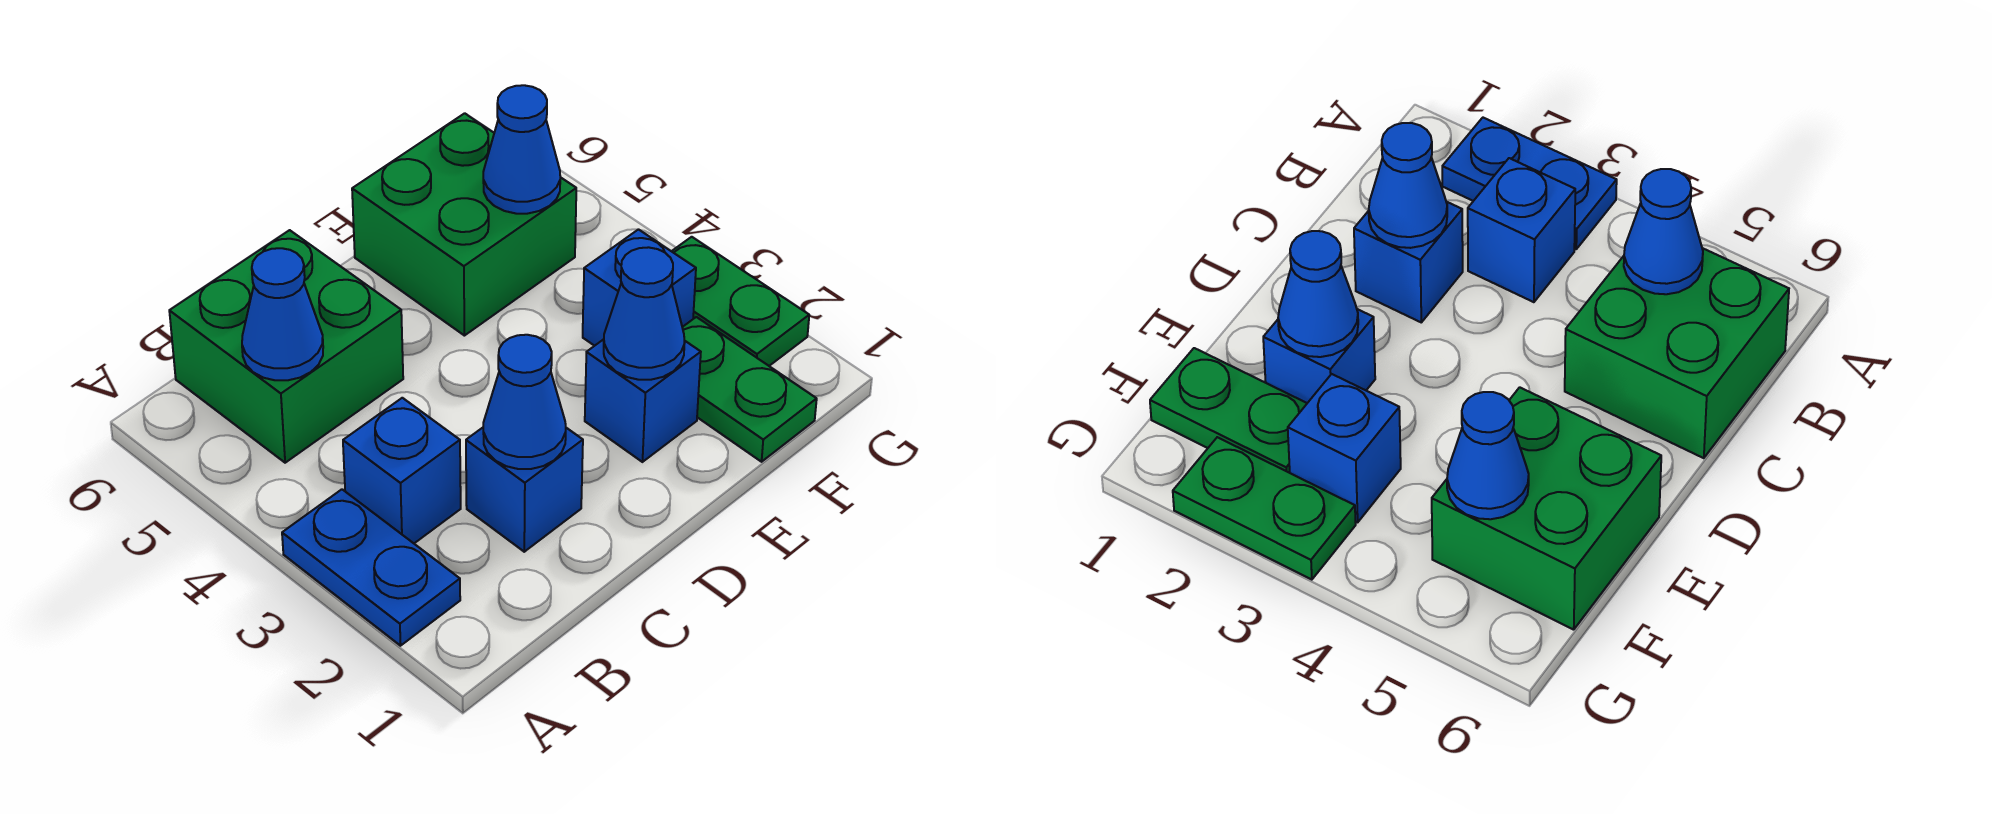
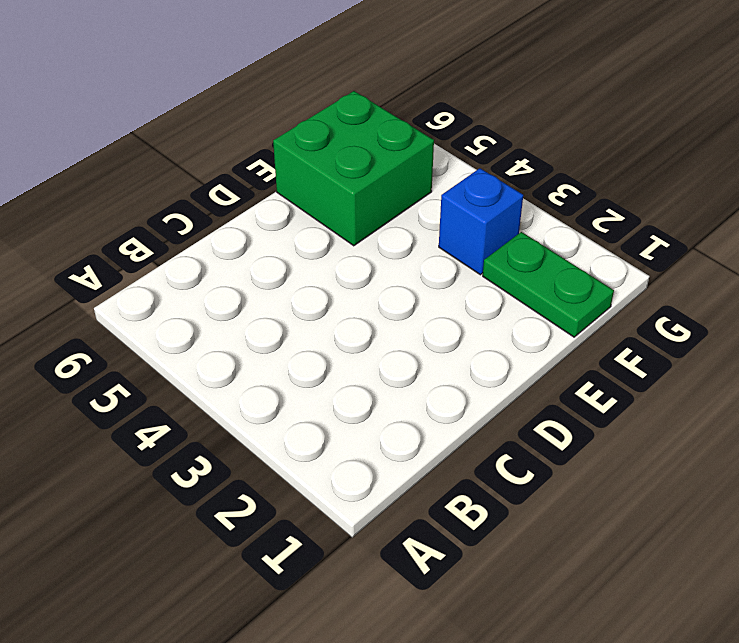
none -> blue 1x2 plate [282,489,460,646]
none -> blue 1x1 brick [343,398,461,543]
none -> green 2x2 brick [169,230,403,463]

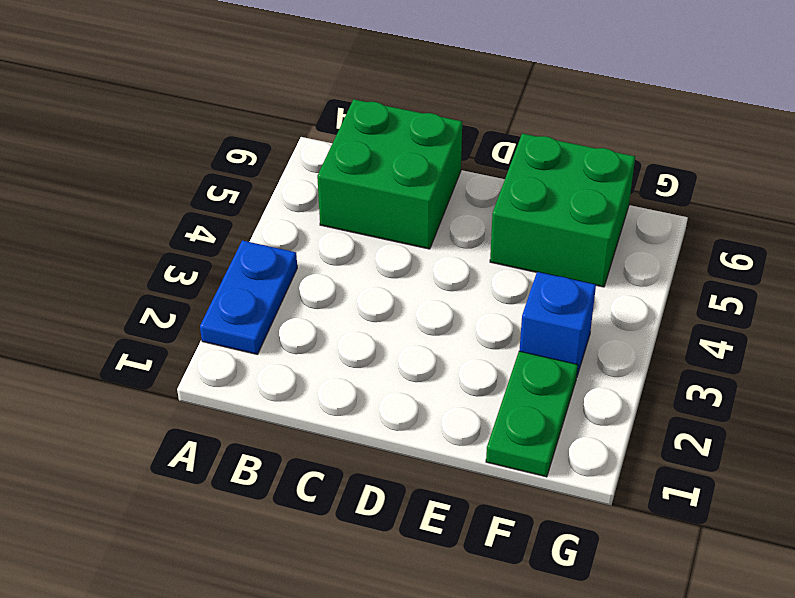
none -> blue 1x1 brick [343,398,461,543]
none -> blue 1x1 brick [466,428,583,552]
none -> blue 1x1 brick [585,339,701,462]

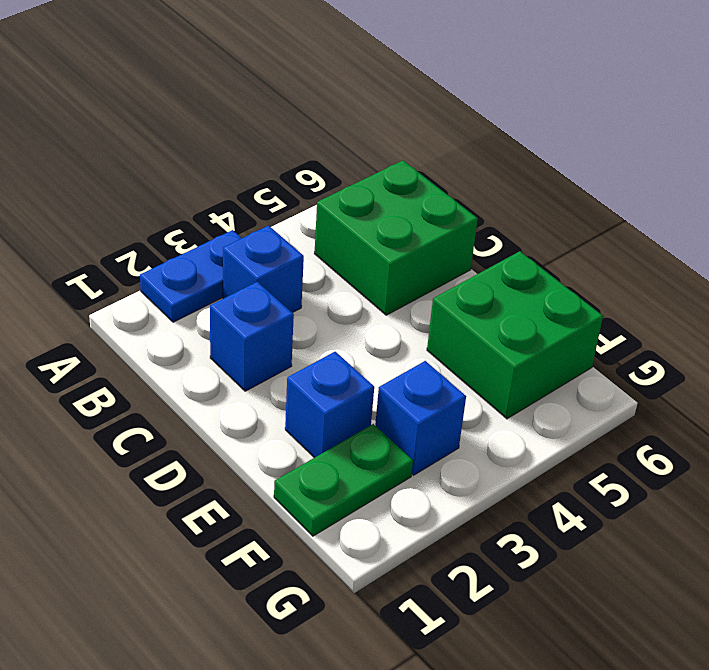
none -> green 1x2 plate [672,237,809,366]
none -> blue 1x1 cone [242,248,323,380]
none -> blue 1x1 cone [483,335,566,469]

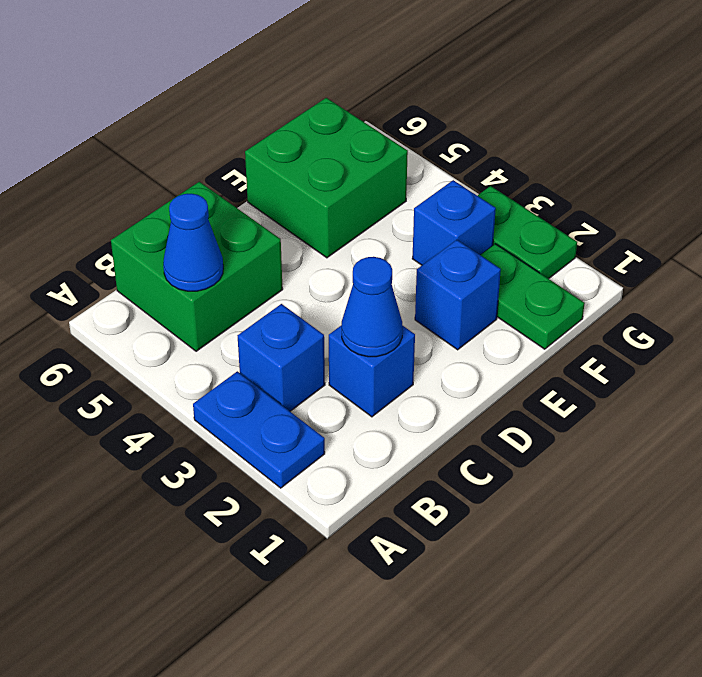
none -> blue 1x1 cone [604,247,685,380]
none -> blue 1x1 cone [483,85,560,214]

